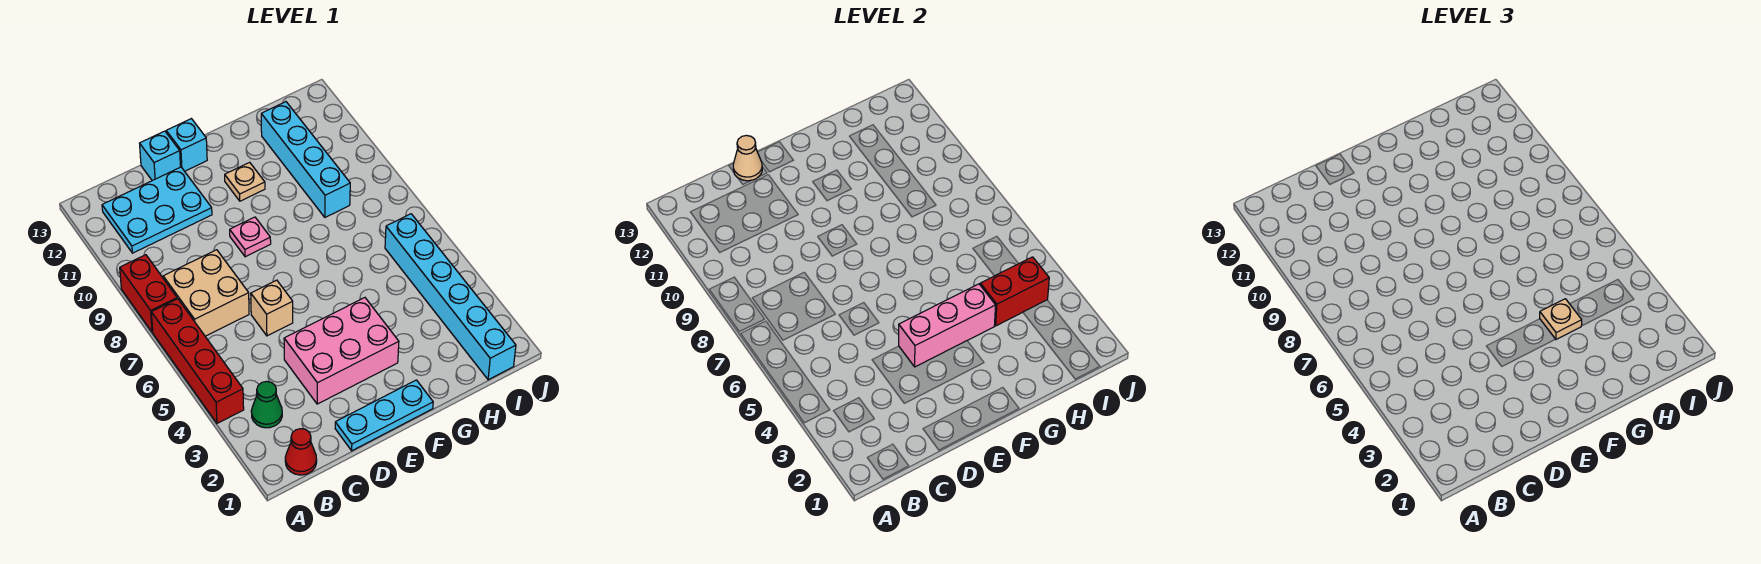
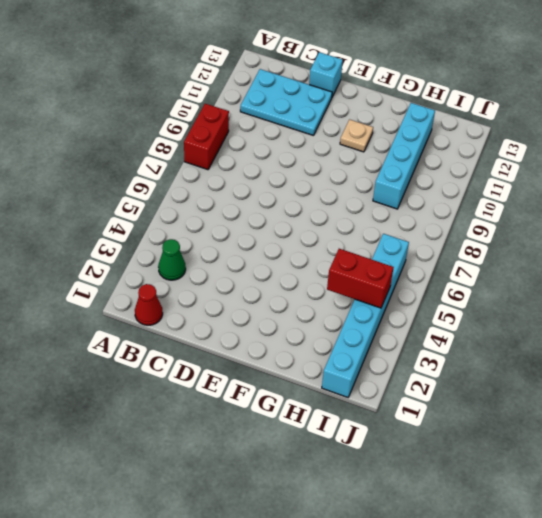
none -> red 1x4 brick [151,299,244,423]
none -> tan 2x2 brick [163,250,249,336]
none -> cyan 1x3 plate [335,380,433,451]

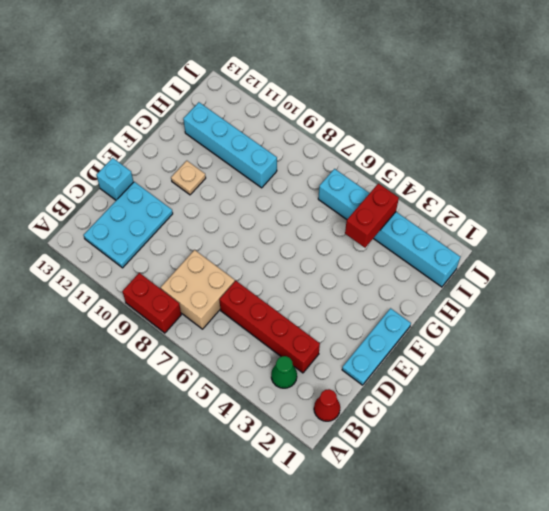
red 1x4 brick [219,281,320,373] -> red 1x4 brick moved to [151,299,244,423]
none -> pink 2x3 brick [284,298,399,404]
none -> tan 1x1 brick [251,280,293,336]
none -> pink 1x1 plate [230,217,271,257]

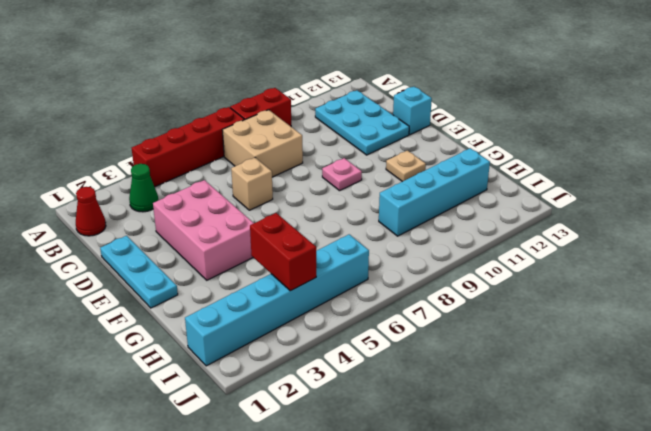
none -> cyan 1x1 brick [166,119,207,171]
none -> tan 1x1 cone [733,135,762,181]
none -> pink 1x3 brick [899,284,996,367]

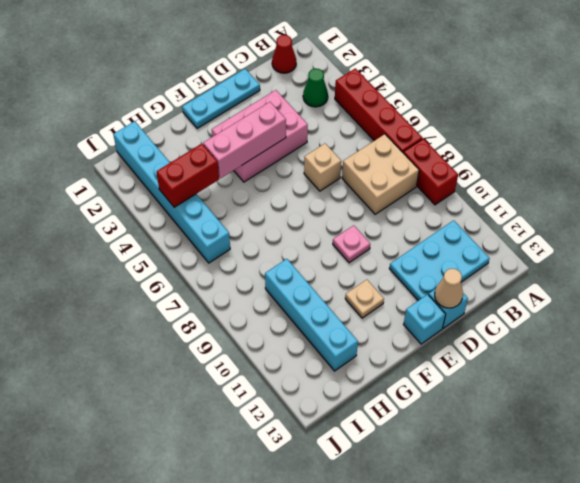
none -> tan 1x1 plate [1540,299,1582,339]

